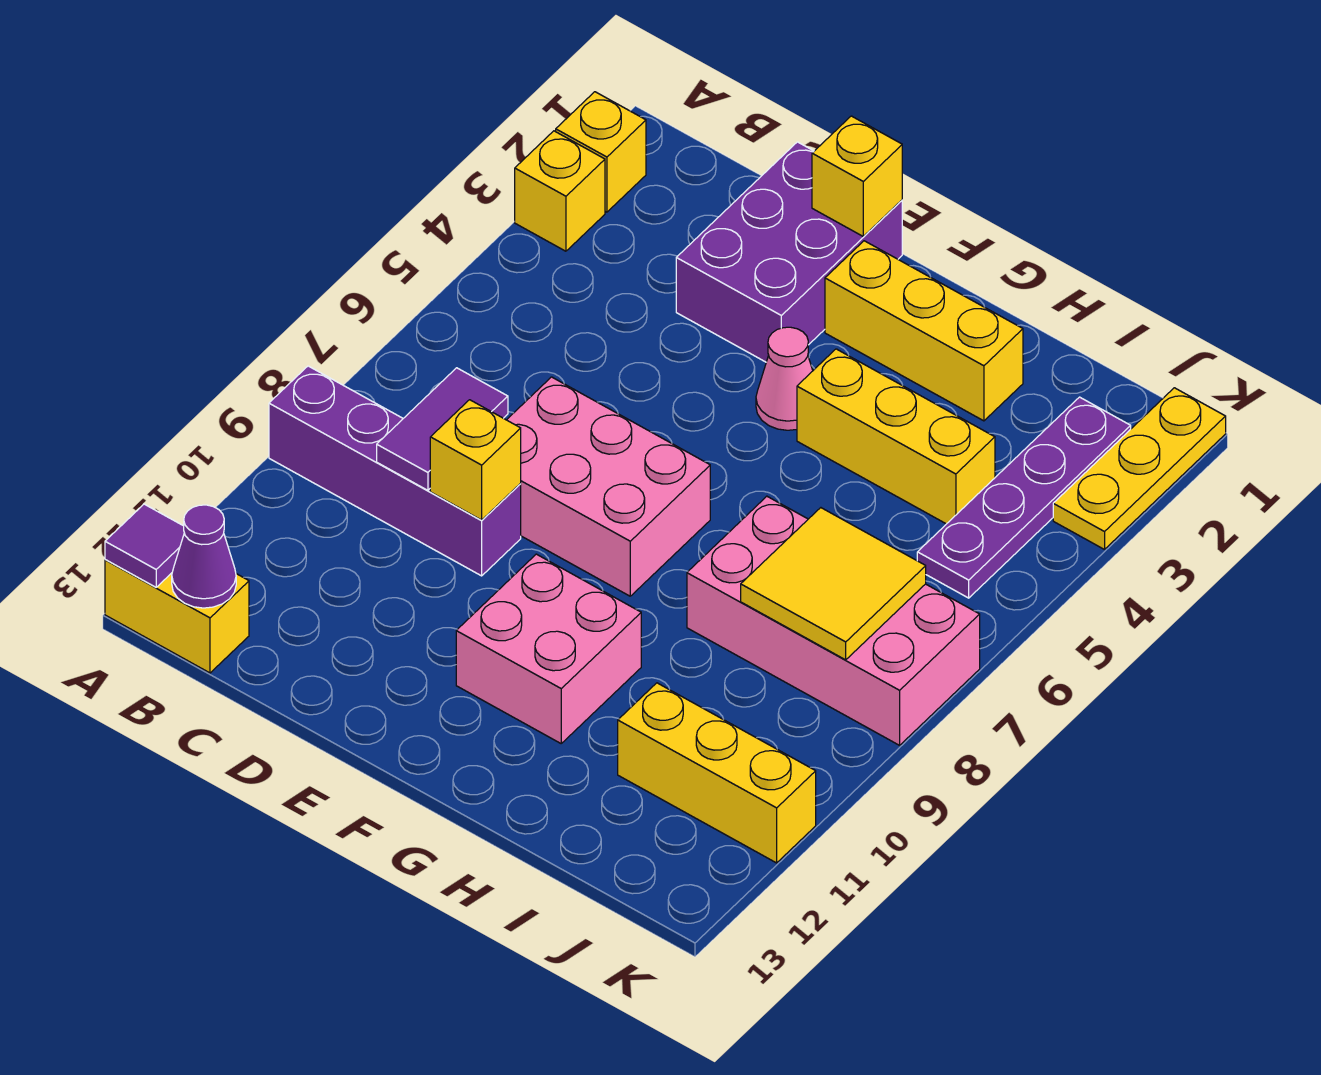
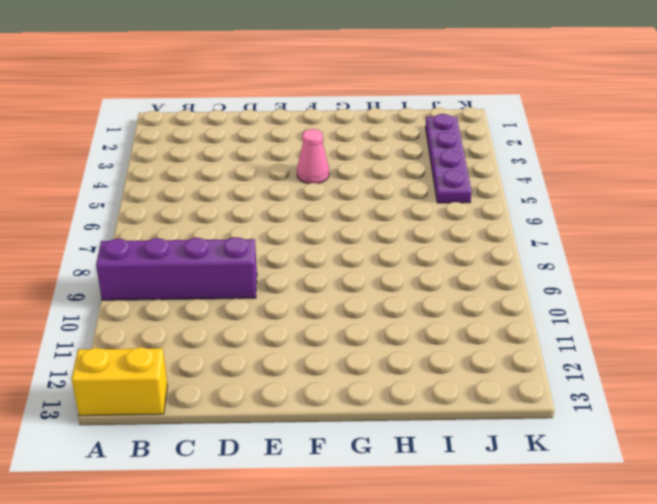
none -> yellow 1x1 brick [556,92,646,212]
none -> yellow 1x1 brick [515,131,605,251]
none -> purple 2x3 brick [676,142,902,362]

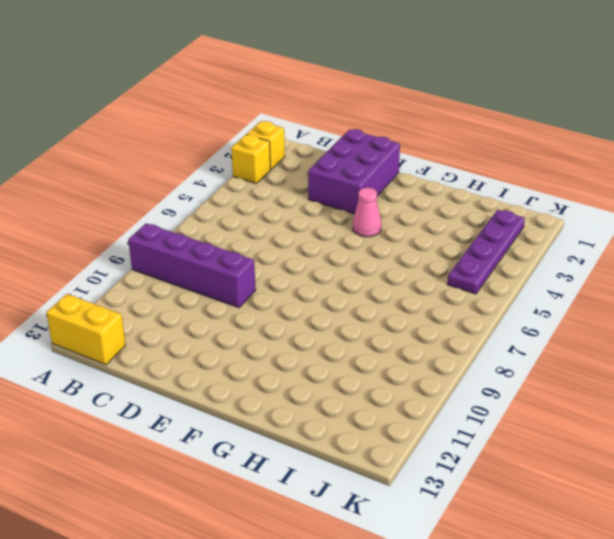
none -> pink 2x3 brick [507,377,710,596]
none -> yellow 1x3 brick [825,241,1023,421]
none -> pink 2x2 brick [456,554,641,743]

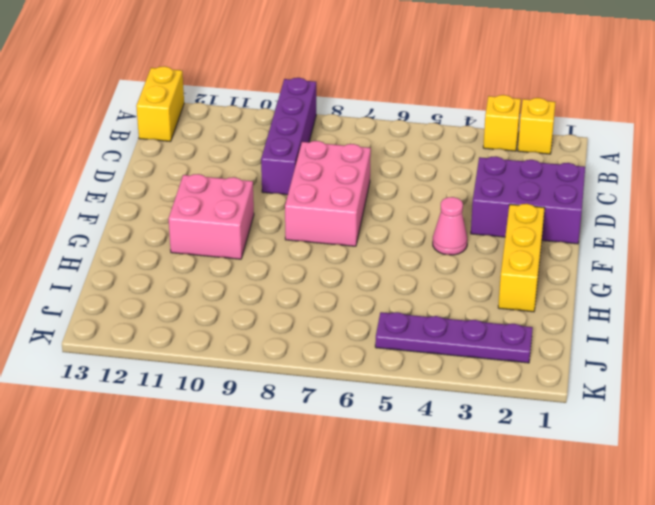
none -> yellow 1x3 brick [797,349,995,524]
none -> pink 2x4 brick [687,496,980,745]
none -> yellow 1x3 brick [618,683,816,863]

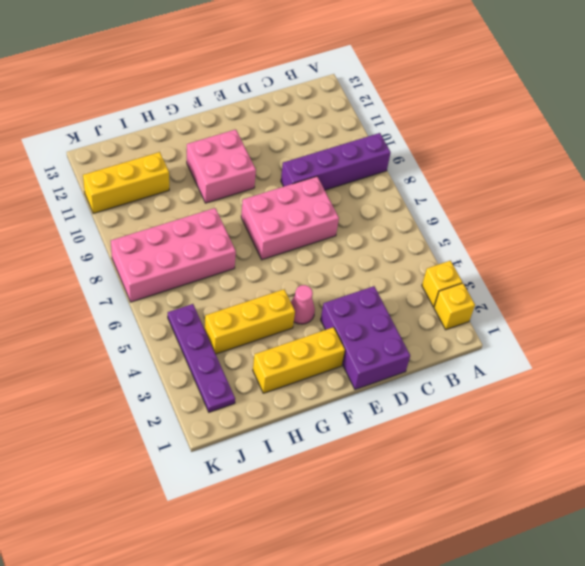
none -> yellow 1x2 brick [105,560,249,673]
none -> yellow 1x3 plate [1053,388,1226,550]
none -> purple 1x1 tile [105,504,184,587]

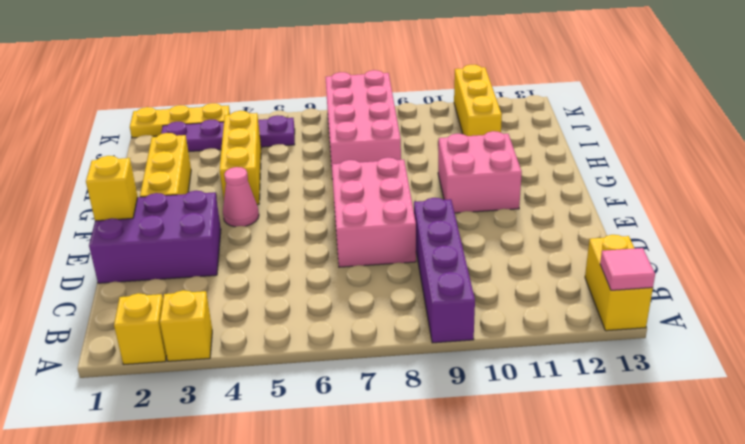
pink 1x1 tile [600,248,655,290] -> purple 1x1 tile [105,504,184,587]
none -> purple 1x1 cone [172,505,236,608]
none -> purple 1x2 tile [377,368,508,490]
none -> yellow 1x1 brick [430,400,521,520]

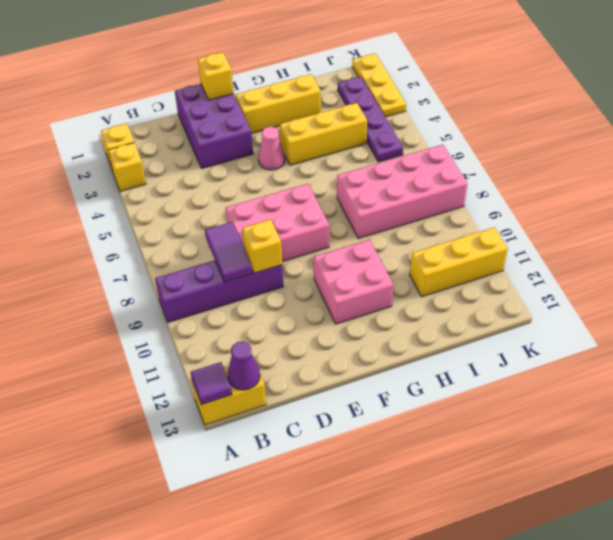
none -> yellow 2x2 tile [741,508,926,660]

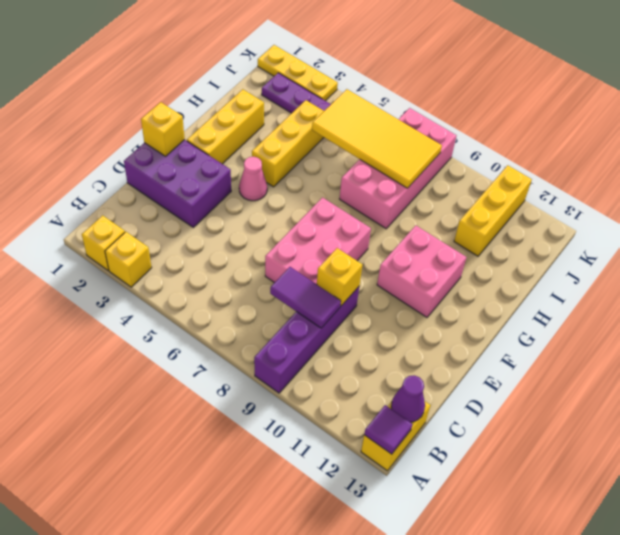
yellow 2x4 tile [312,89,442,188] -> yellow 2x2 tile [741,508,926,660]

